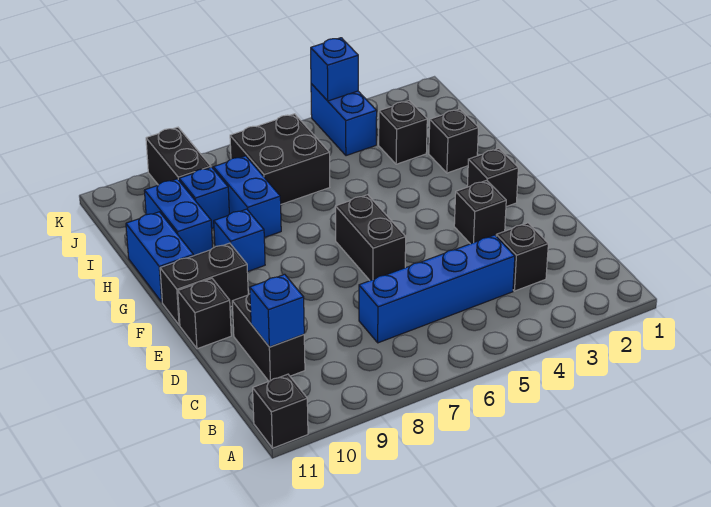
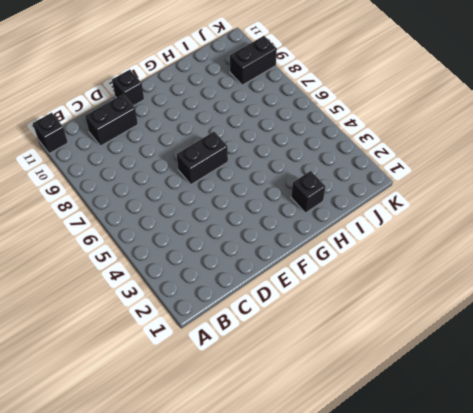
none -> black 1x1 brick [496,223,548,291]
none -> blue 1x4 brick [359,235,515,343]
none -> black 1x1 brick [454,180,506,244]

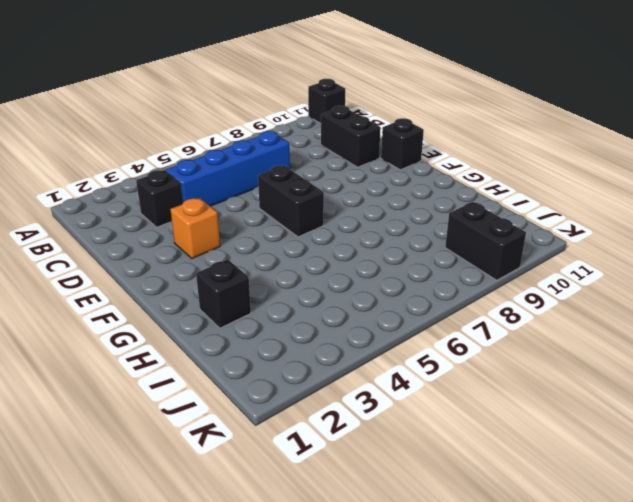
orange 1x1 brick [170,198,220,258] -> black 1x1 brick [454,180,506,244]
none -> black 1x1 brick [467,149,518,207]
none -> black 1x2 brick [160,243,248,325]
none -> blue 1x1 brick [214,209,265,272]

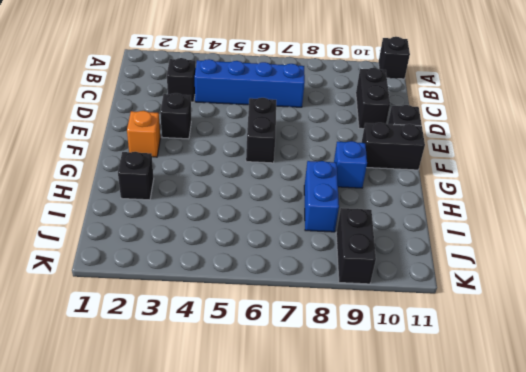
orange 1x1 brick [127,111,160,157] -> black 1x1 brick [467,149,518,207]
none -> blue 1x2 brick [126,212,194,302]
none -> blue 1x2 brick [144,179,213,256]
none -> black 1x1 brick [379,101,427,164]

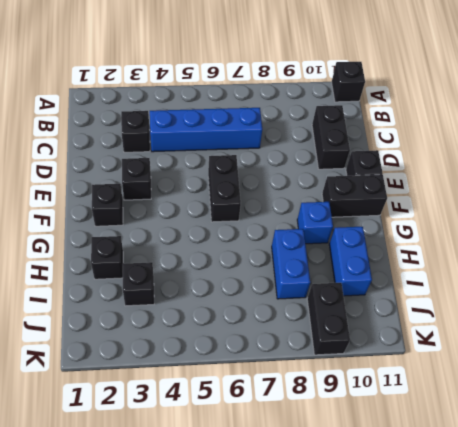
none -> blue 1x2 brick [126,212,194,302]
none -> black 2x2 brick [230,114,330,204]
none -> blue 1x1 brick [179,167,229,228]

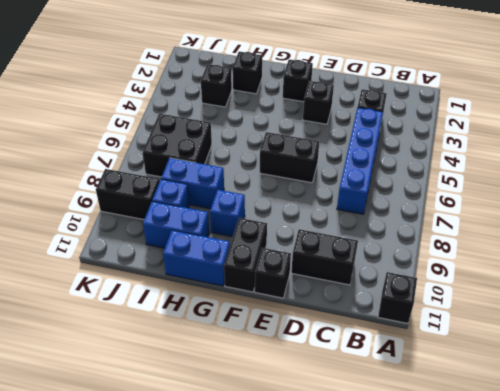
none -> blue 1x2 brick [311,84,377,156]
none -> blue 1x1 brick [250,274,304,347]
none -> blue 1x1 brick [311,38,358,101]

